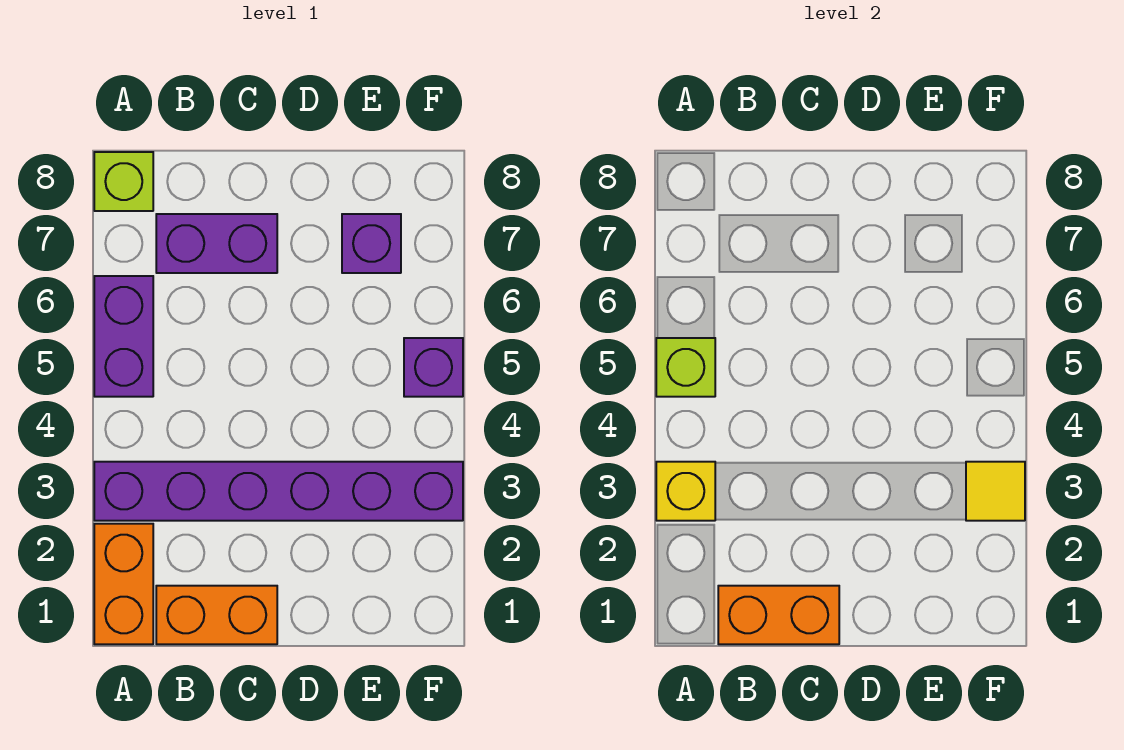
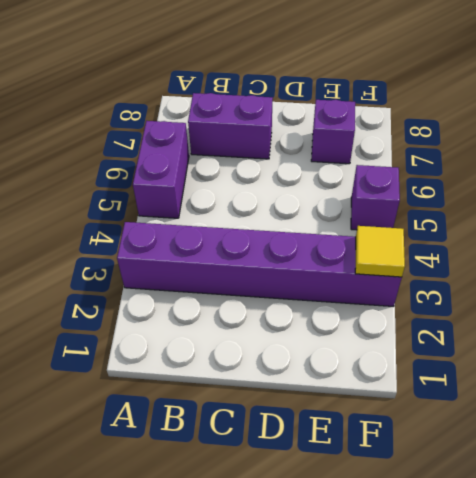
none -> orange 1x2 brick [94,524,153,644]
none -> lime 1x1 brick [94,152,153,211]
none -> orange 1x2 brick [156,586,277,644]

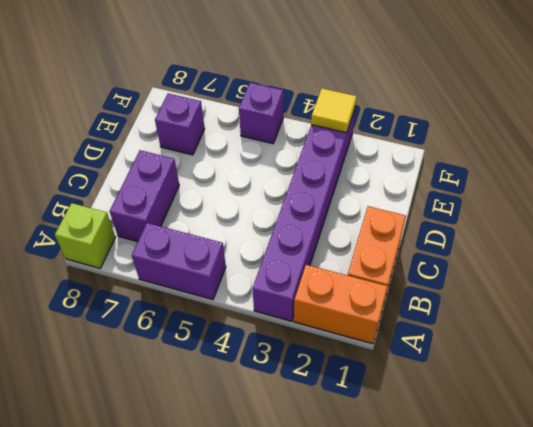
none -> yellow 1x1 brick [656,462,715,521]
none -> lime 1x1 brick [656,338,715,397]
none -> orange 1x2 brick [718,586,839,644]

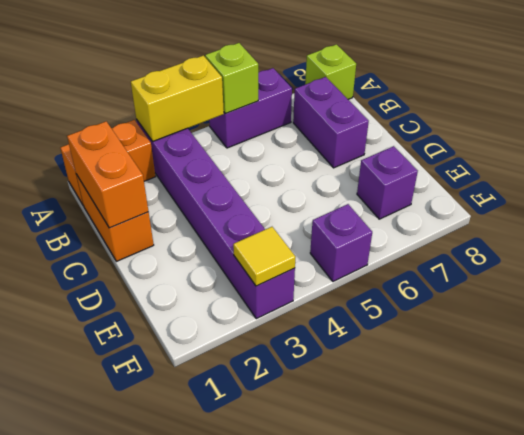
yellow 1x2 brick [131,55,224,141] -> yellow 1x1 brick [656,462,715,521]

